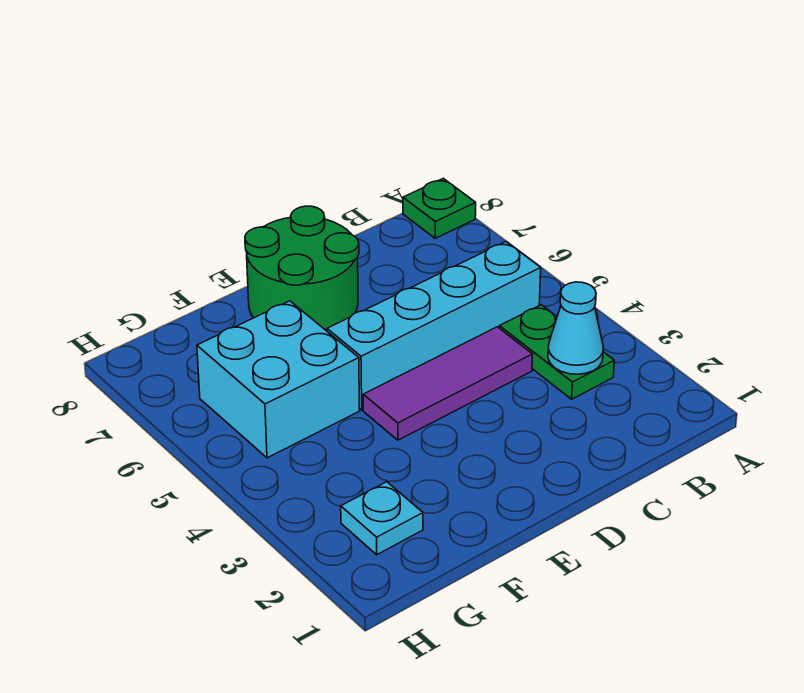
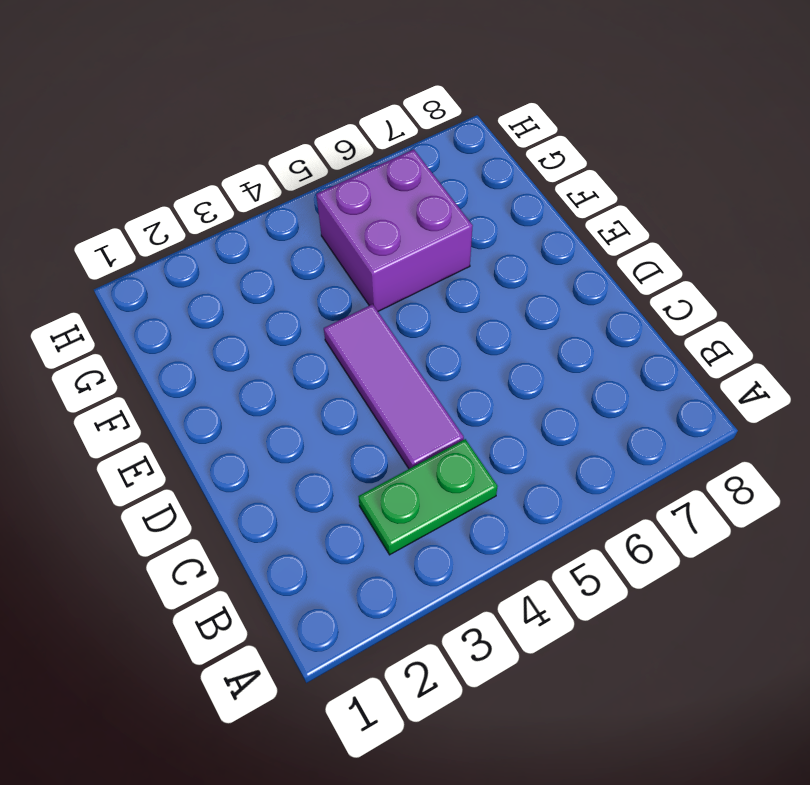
purple 2x2 brick [316,149,473,311] -> cyan 2x2 brick [197,301,359,458]
none -> green 1x1 plate [403,178,476,238]
none -> cyan 1x4 brick [327,242,541,410]

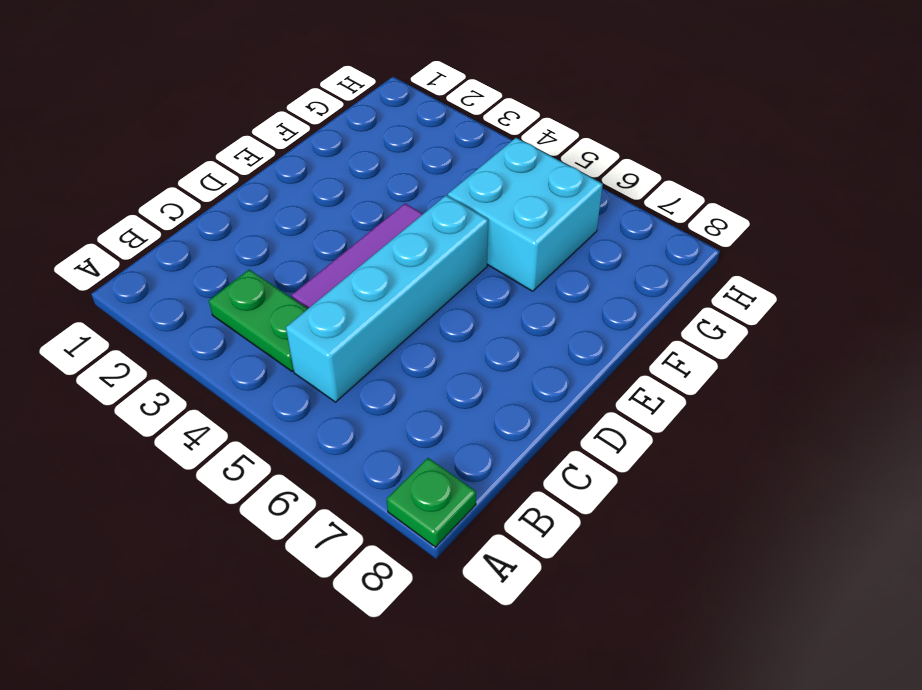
none -> green 2x2 round brick [245,206,359,331]
none -> cyan 1x1 plate [341,482,423,555]

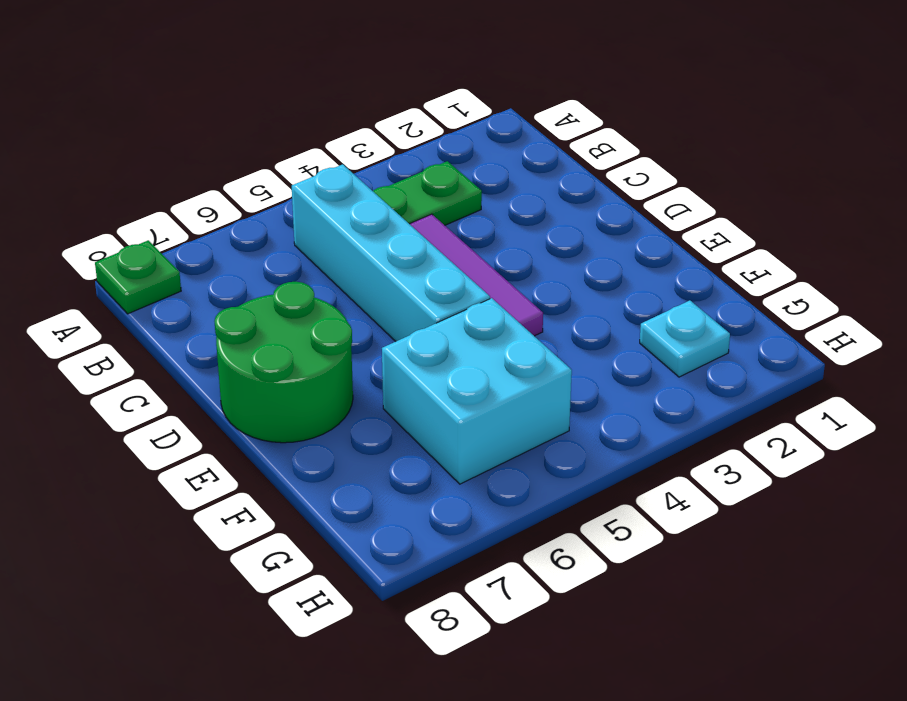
none -> cyan 1x1 cone [548,282,603,374]

